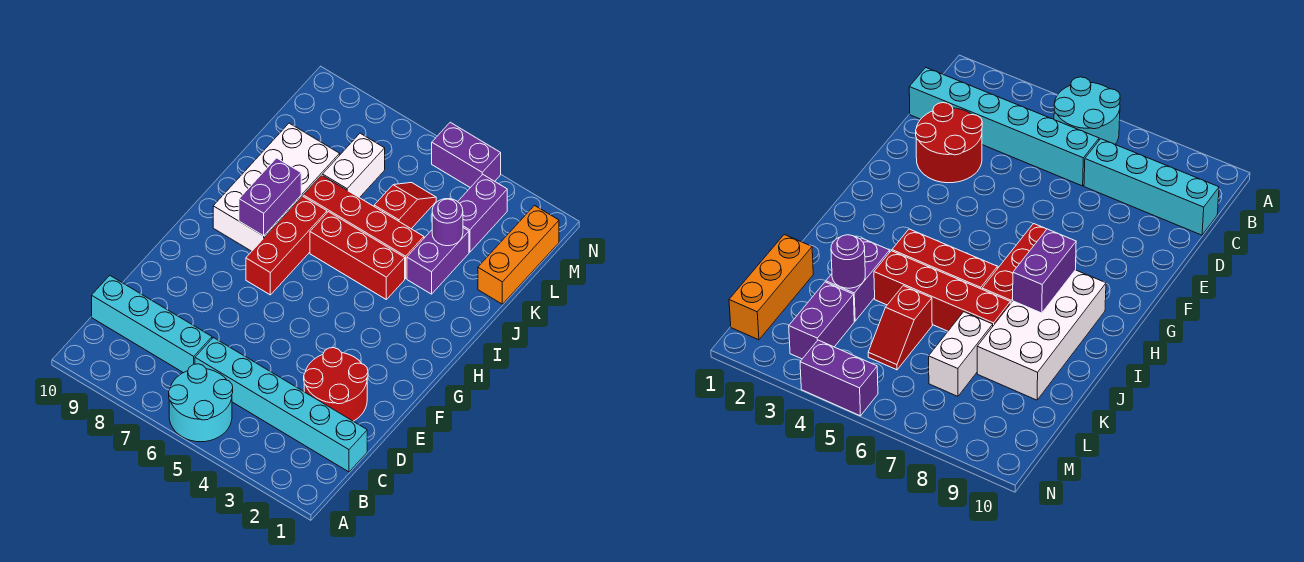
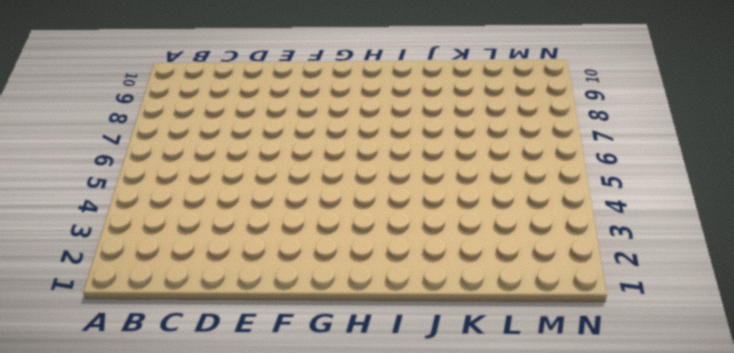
none -> cyan 2x2 round brick [169,364,233,442]
none -> cyan 1x6 brick [195,337,367,472]
none -> cyan 1x4 brick [92,276,212,373]

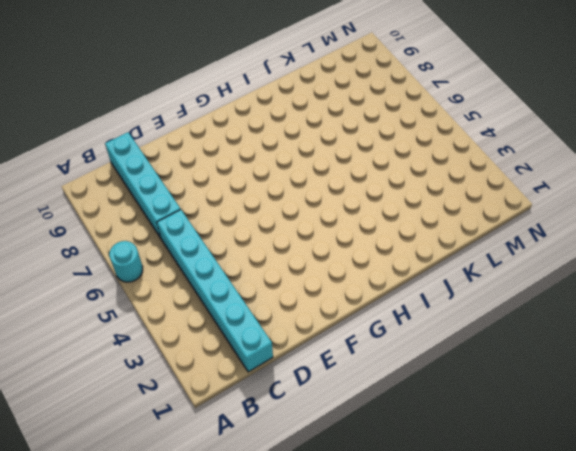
cyan 1x1 round brick [109,241,143,282] -> cyan 2x2 round brick [169,364,233,442]
none -> red 2x2 round brick [304,348,368,421]
none -> red 1x3 brick [246,196,327,295]
none -> white 2x4 brick [213,123,340,251]

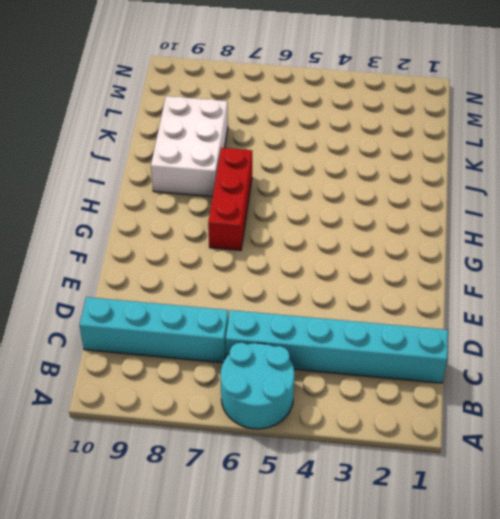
white 2x3 brick [151,96,228,197] -> white 2x4 brick [213,123,340,251]
none -> red 2x2 round brick [304,348,368,421]
none -> red 1x3 brick [310,212,405,299]
none -> purple 1x2 brick [407,228,469,294]

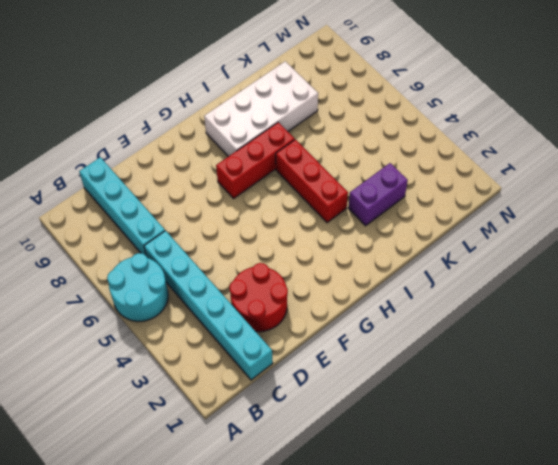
none -> red 1x4 brick [303,175,424,279]
none -> orange 1x3 brick [478,206,559,304]
none -> red 1x2 slope [374,183,436,229]

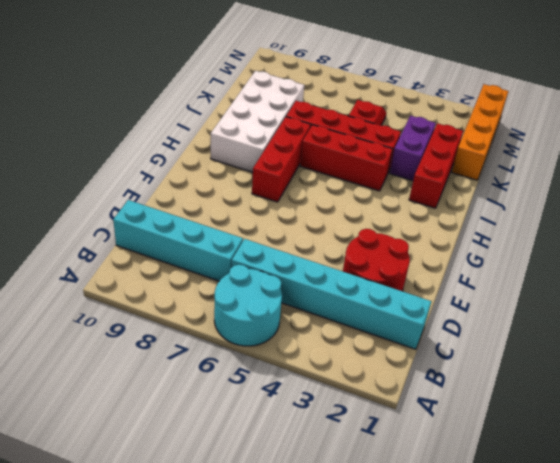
red 1x3 brick [409,123,463,208] -> none
orange 1x4 brick [452,84,508,180] -> orange 1x3 brick [478,206,559,304]
none -> white 1x2 brick [323,133,385,198]
none -> purple 1x2 brick [458,174,507,252]
none -> purple 1x2 brick [432,122,501,188]

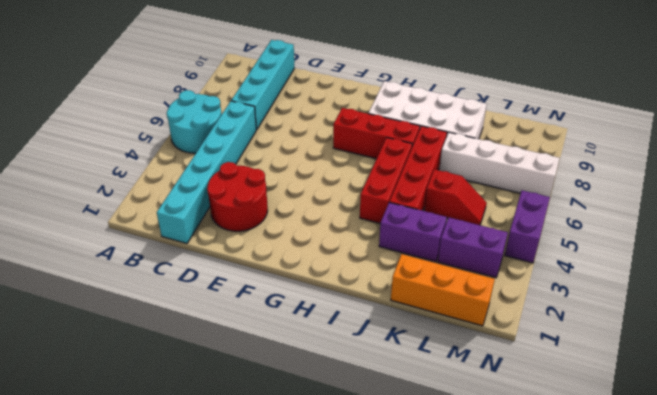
white 1x4 brick [439,132,560,197] -> white 1x2 brick [323,133,385,198]
none -> purple 1x2 brick [239,158,301,236]
none -> purple 1x1 round brick [432,199,463,246]

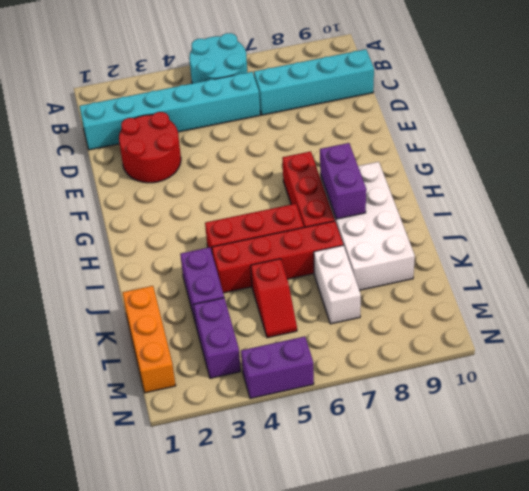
none -> purple 1x1 round brick [432,199,463,246]

